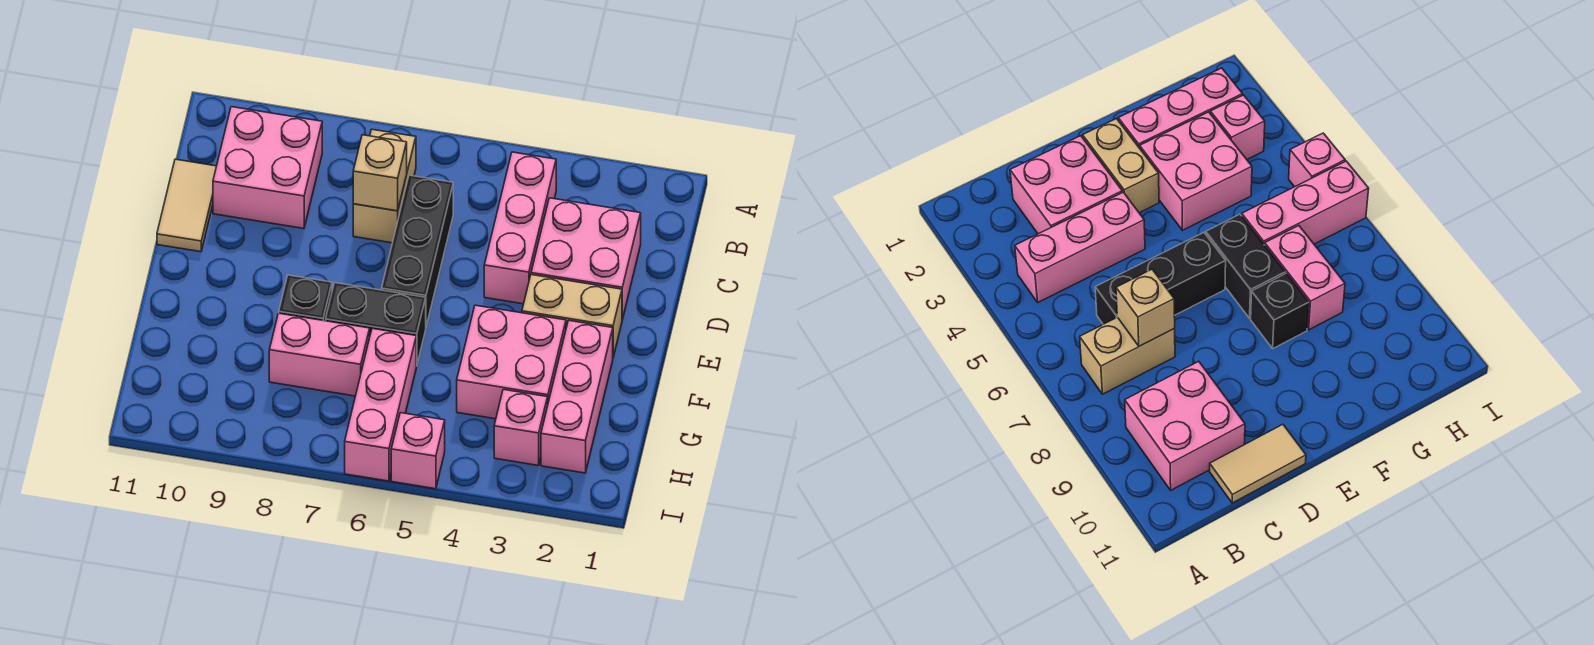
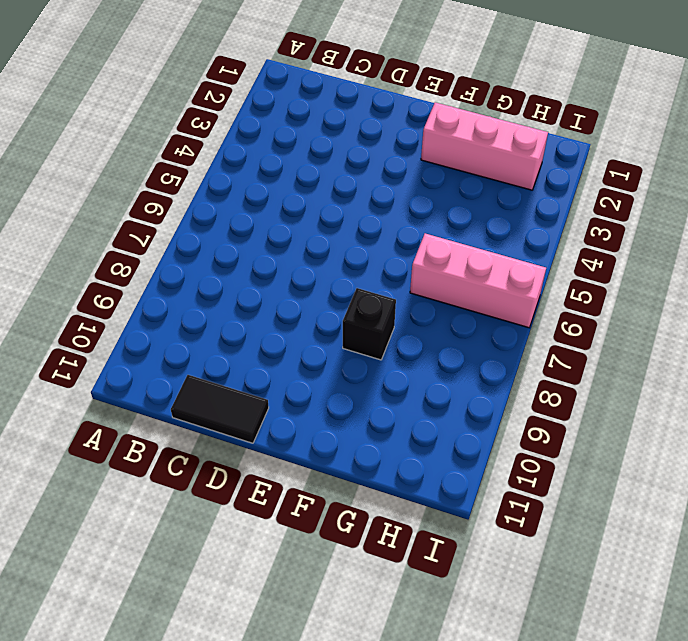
black 1x2 tile [171,375,269,443] -> tan 1x2 tile [157,159,216,252]
none -> pink 1x3 brick [484,152,556,304]
none -> tan 1x2 brick [353,129,416,243]
none -> pink 2x2 brick [213,107,322,229]

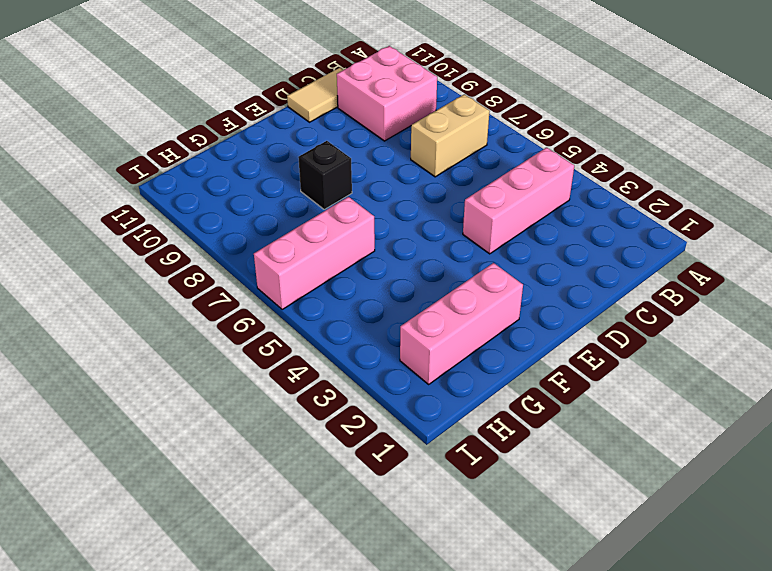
none -> pink 2x2 brick [531,198,641,320]
none -> black 1x3 brick [382,175,453,326]
none -> tan 1x2 brick [522,275,622,357]

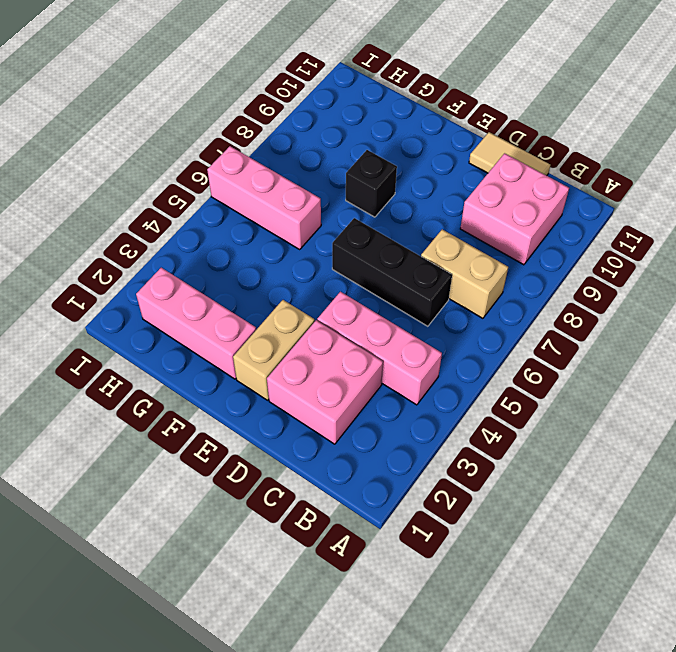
none -> pink 2x2 brick [457,305,566,419]
none -> black 1x2 brick [326,283,426,366]
none -> pink 1x2 brick [269,313,370,396]

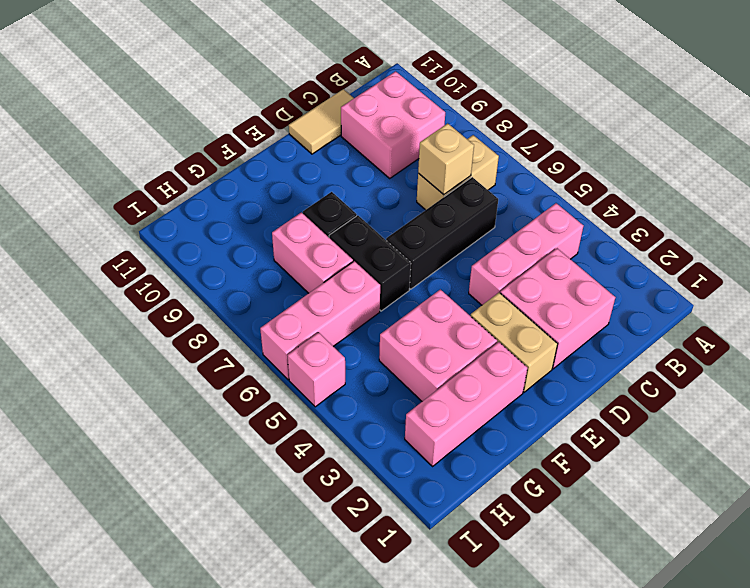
none -> pink 1x1 brick [494,390,548,465]

